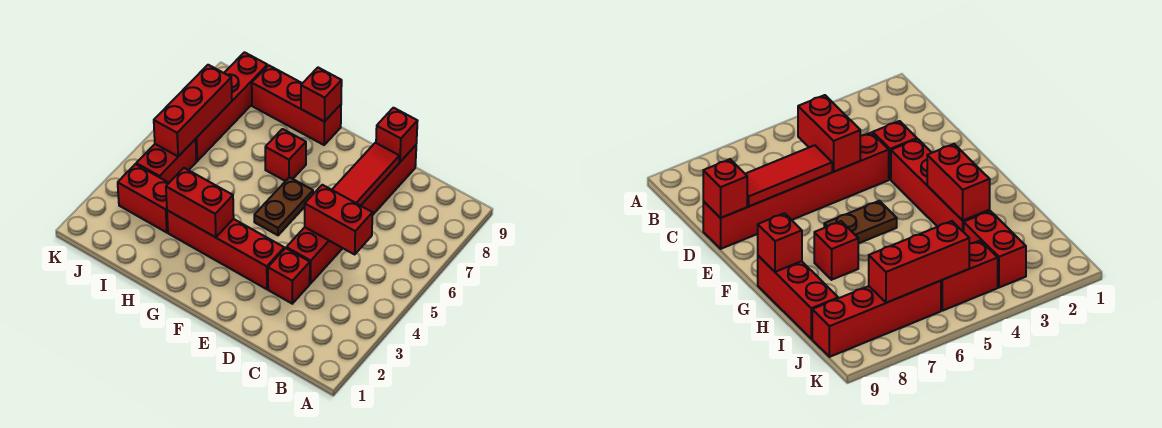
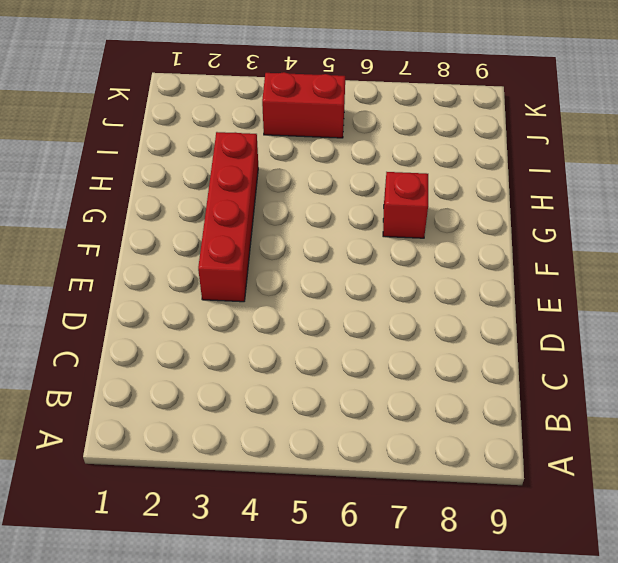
none -> red 1x1 brick [268,248,310,304]
none -> red 1x6 brick [286,145,416,284]
none -> brown 1x2 plate [254,177,313,235]

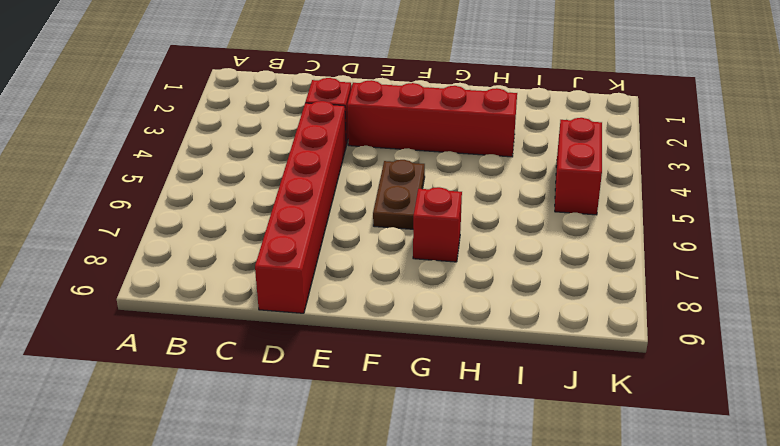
none -> red 1x3 brick [252,65,341,145]
none -> red 1x2 brick [118,164,169,233]
none -> red 1x4 brick [196,52,267,161]

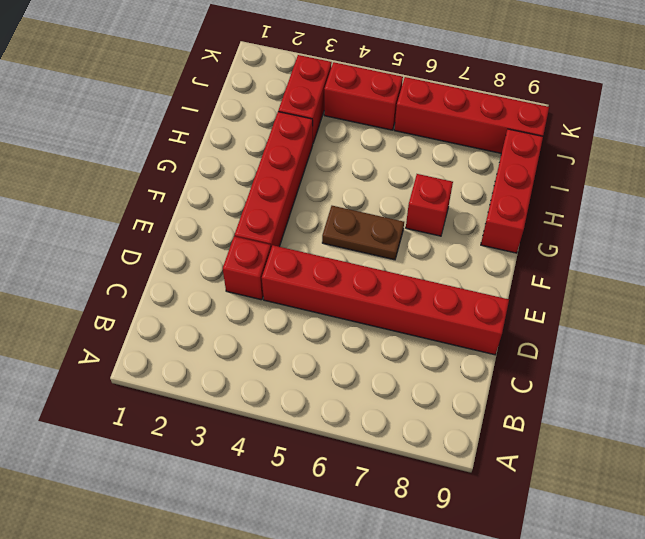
none -> red 1x2 brick [305,185,372,254]
none -> red 1x3 tile [332,143,399,206]
none -> red 1x1 brick [376,108,418,162]

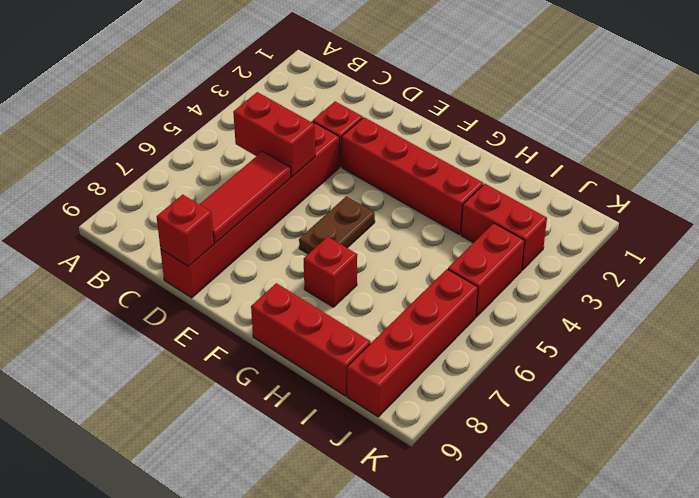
none -> red 1x2 brick [166,168,234,237]
none -> red 1x1 brick [301,68,342,122]
none -> red 1x3 brick [154,65,232,156]

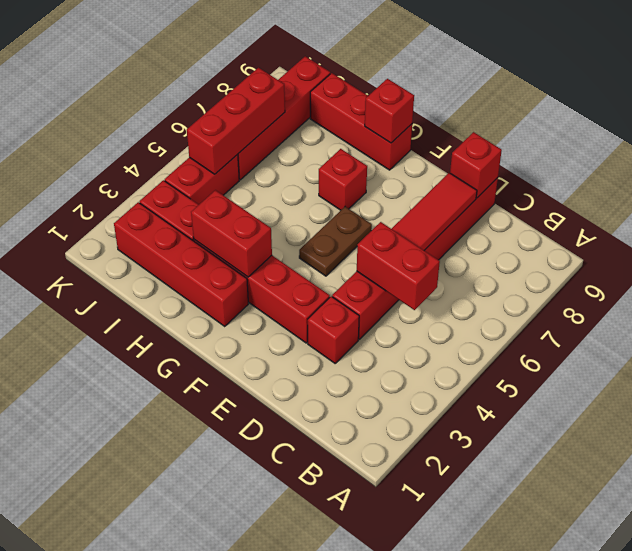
red 1x4 brick [114,202,248,326] -> none

